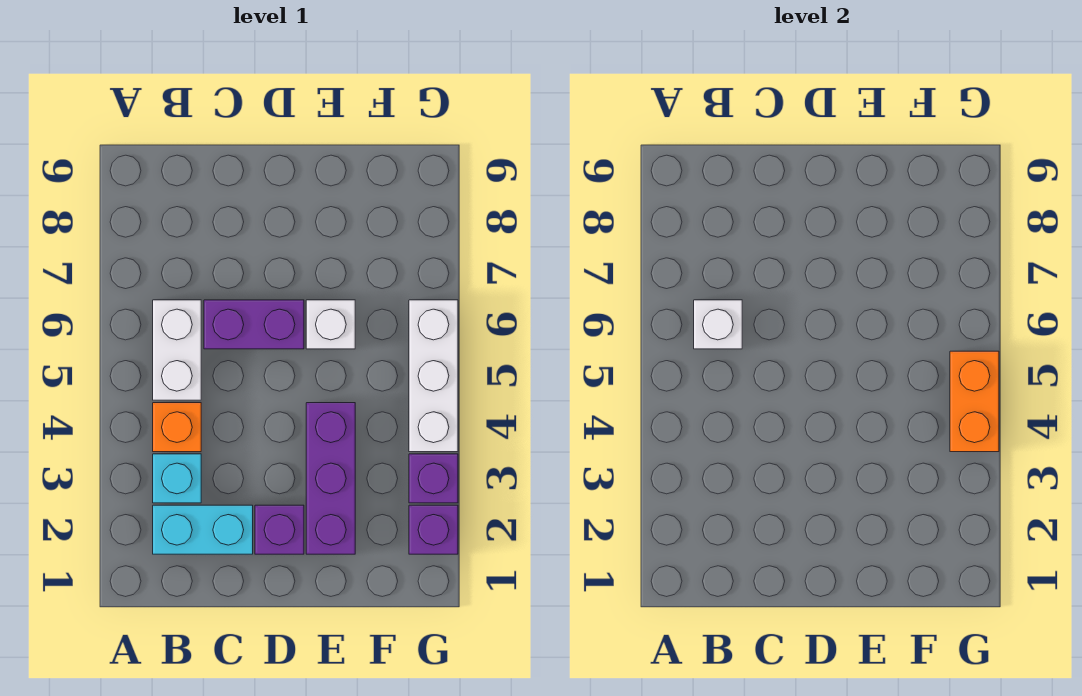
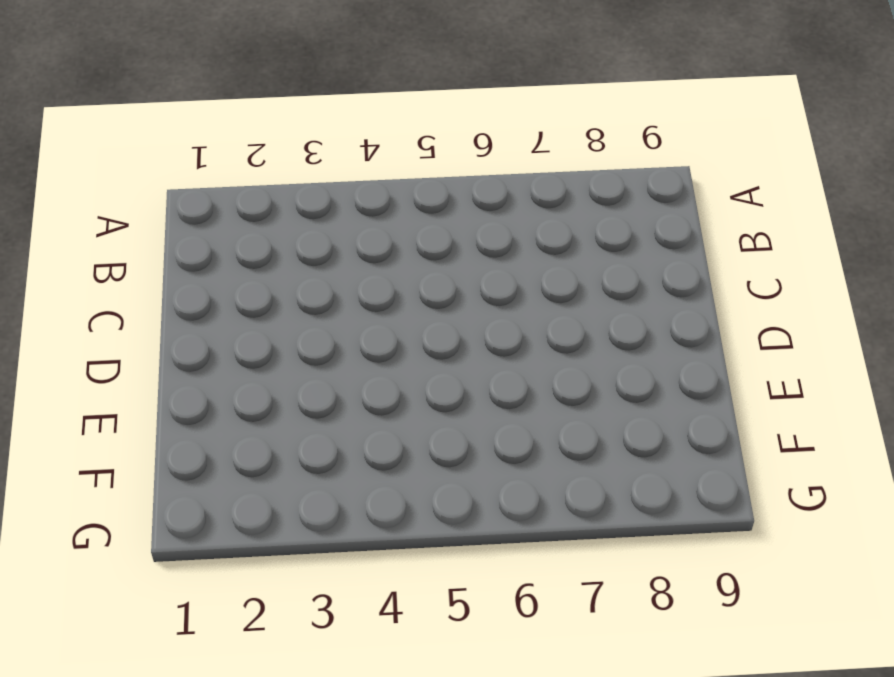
none -> cyan 1x2 brick [153,505,253,554]
none -> cyan 1x1 brick [153,454,201,503]
none -> orange 1x1 brick [153,403,201,452]

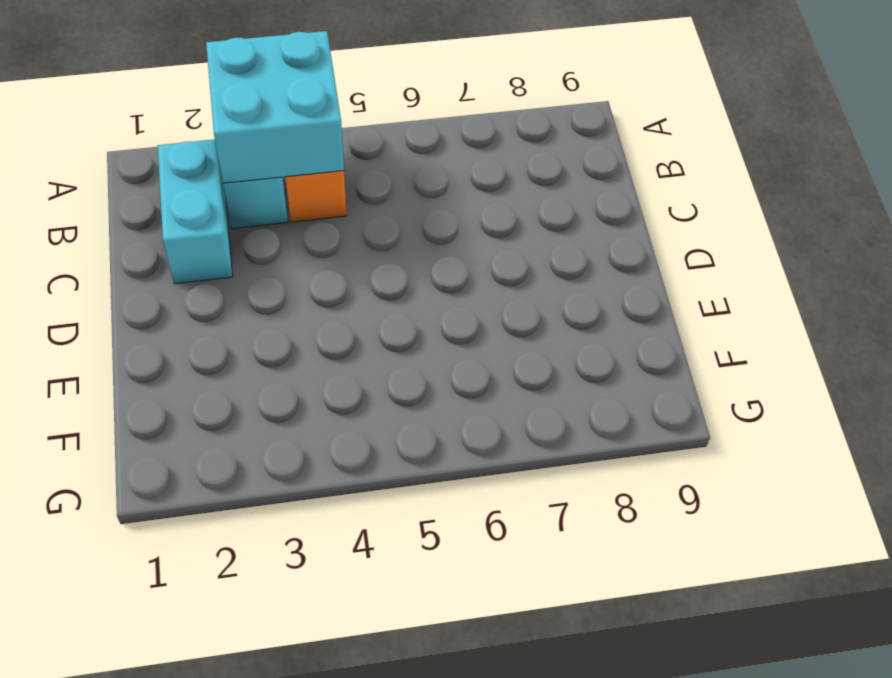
cyan 2x2 brick [206,31,344,183] -> none
none -> white 1x2 brick [153,300,201,400]
none -> purple 1x2 brick [204,300,304,349]
none -> purple 1x1 brick [255,505,304,554]

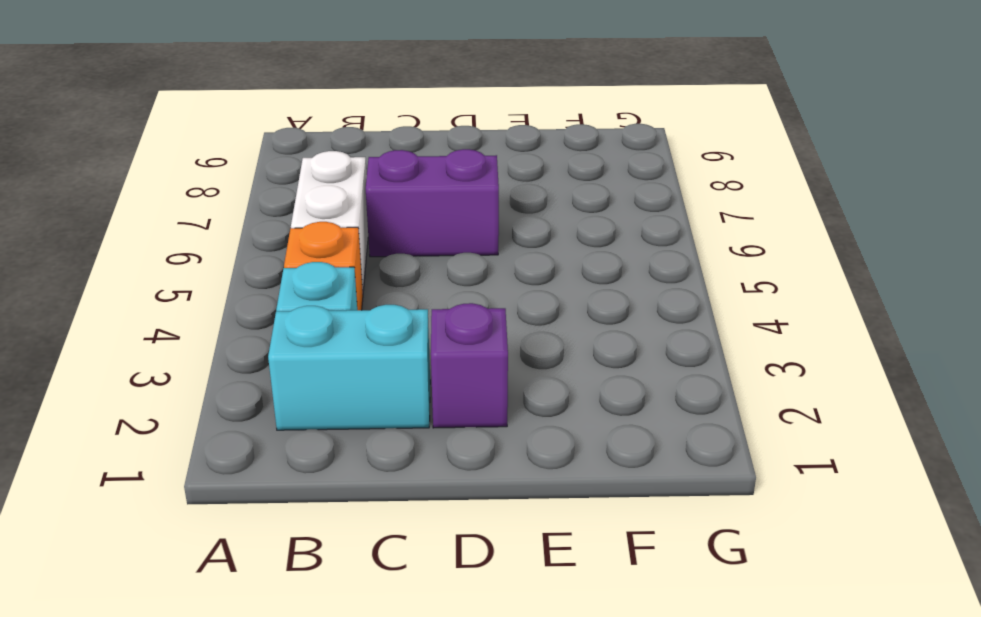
none -> purple 1x3 brick [306,403,355,554]
none -> white 1x1 brick [306,300,355,349]
none -> purple 1x1 brick [409,505,458,554]

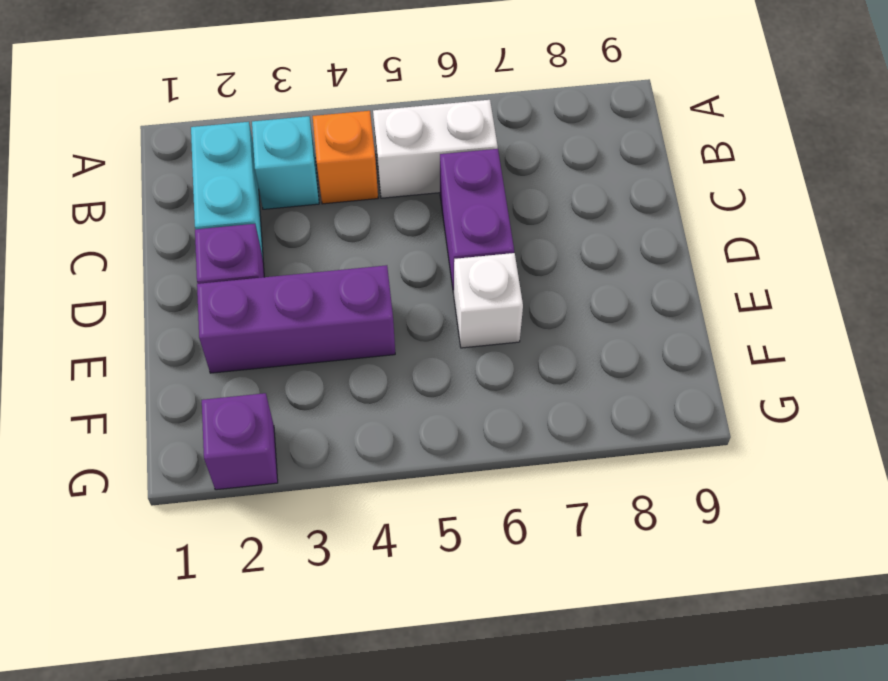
none -> purple 1x1 brick [409,454,458,503]
none -> white 1x3 brick [409,300,458,452]
none -> white 1x1 brick [694,300,742,349]

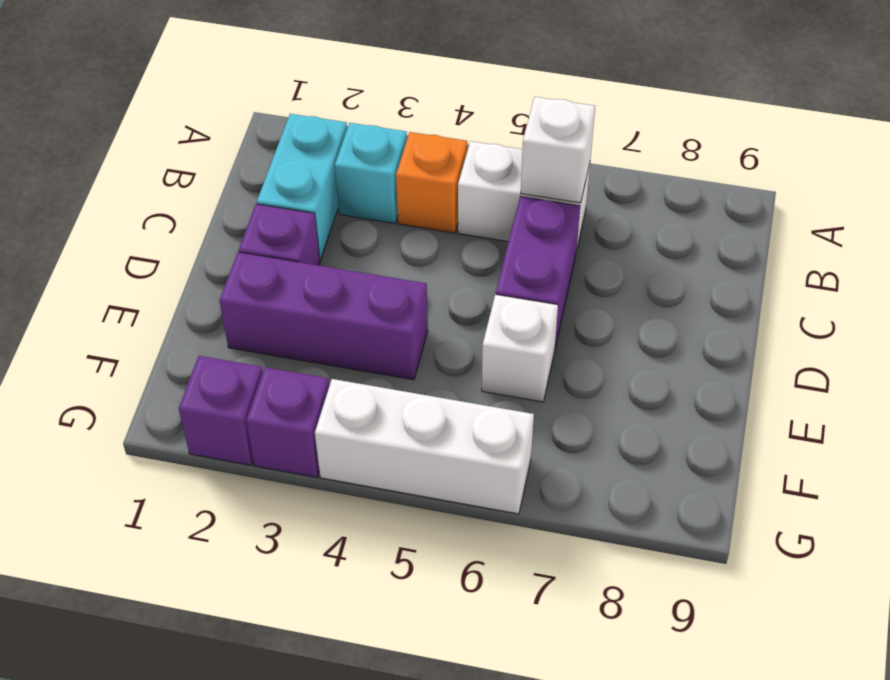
none -> orange 1x2 brick [950,351,999,452]

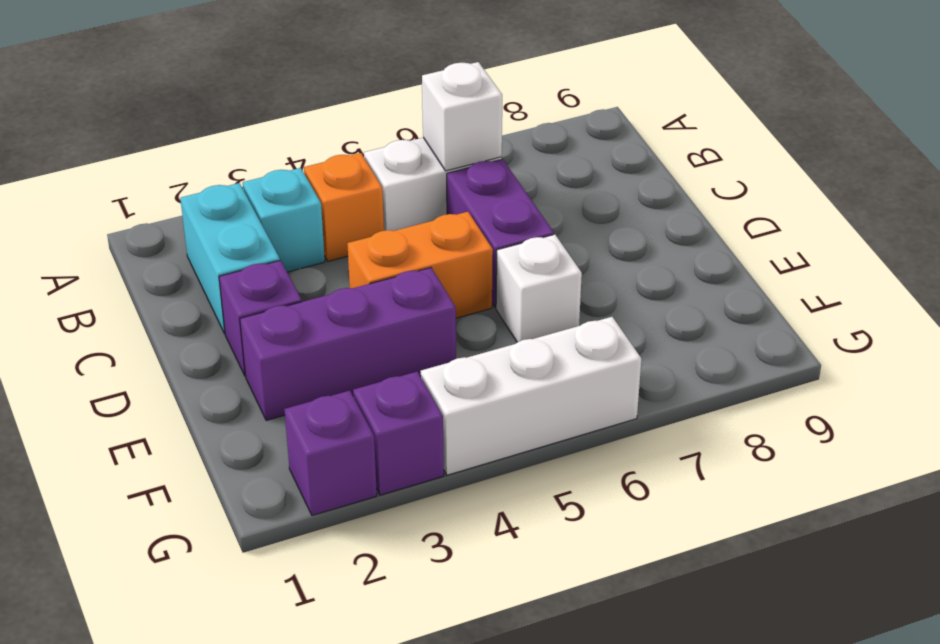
orange 1x2 brick [347,212,493,318] -> orange 1x2 brick moved to [950,351,999,452]

